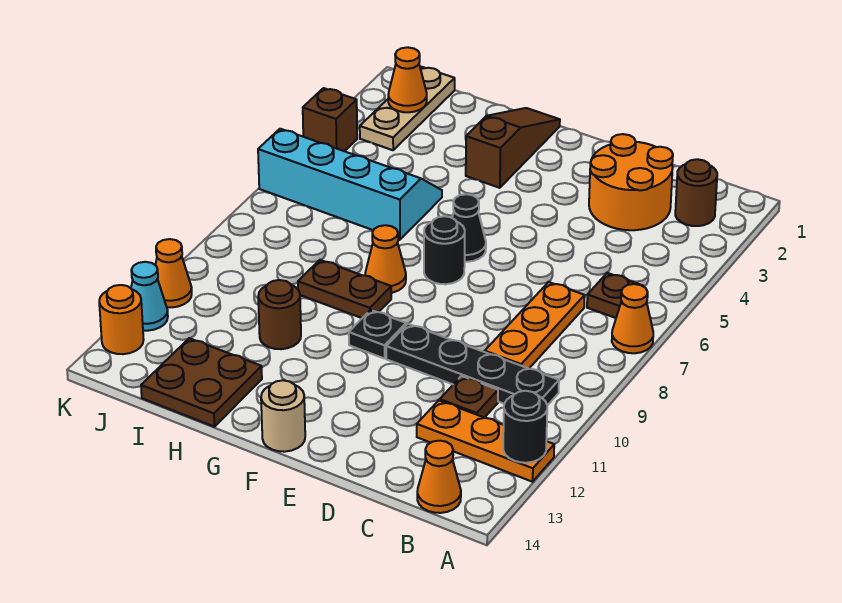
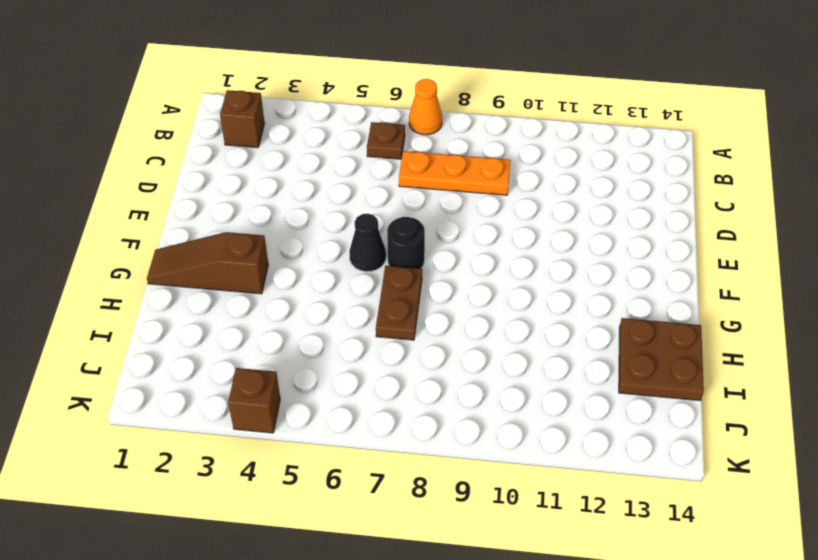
brown 1x1 brick [220,90,265,148] -> brown 1x1 round brick [675,159,717,226]
brown 1x2 plate [376,266,422,340] -> brown 1x2 plate moved to [298,260,391,318]
none -> orange 1x3 plate [417,400,554,482]
none -> black 1x4 plate [386,324,559,406]
none -> orange 1x1 cone [417,441,461,513]

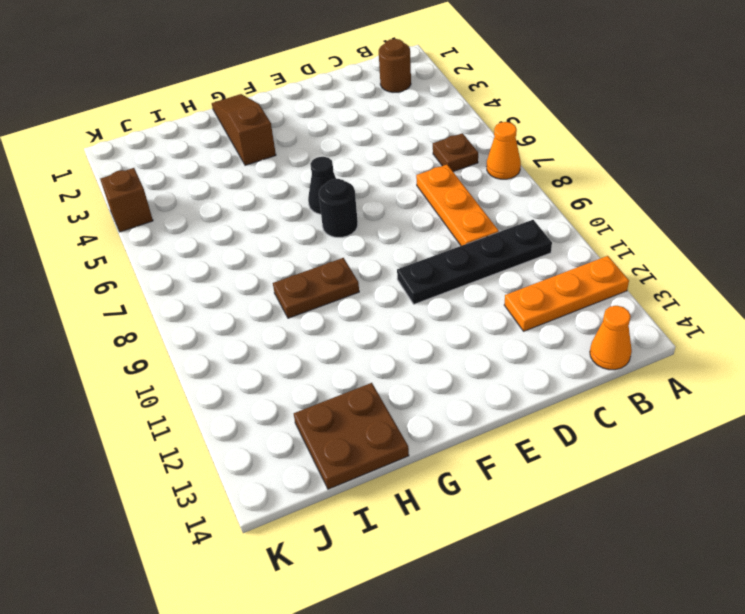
none -> orange 2x2 round brick [589,134,673,230]
none -> brown 1x1 plate [440,376,498,418]
none -> black 1x1 plate [349,310,406,359]

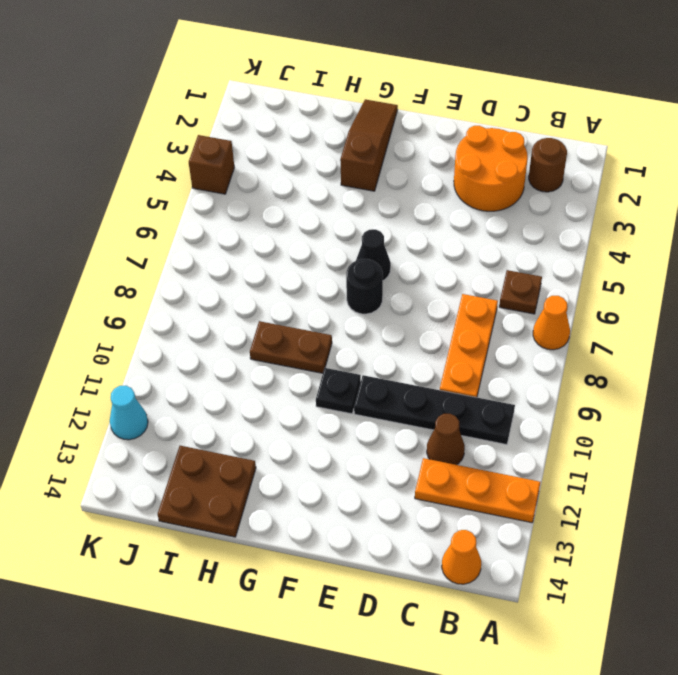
brown 1x1 cone [427,414,465,465] -> brown 1x1 plate [440,376,498,418]
none -> tan 1x1 round brick [261,380,305,452]
none -> orange 1x1 cone [365,225,406,293]
none -> cyan 2x4 slope [258,129,442,240]

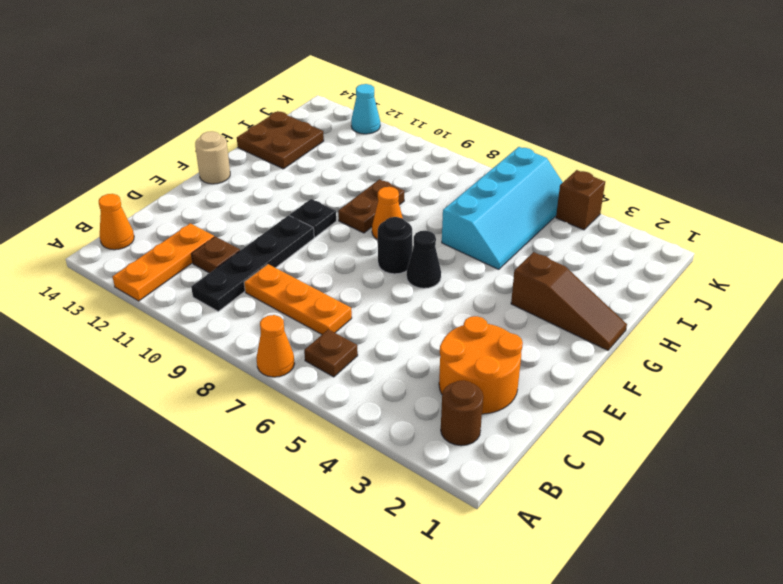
none -> brown 1x1 round brick [258,280,301,349]
none -> tan 1x3 plate [360,67,455,150]
none -> orange 1x1 cone [156,239,192,307]

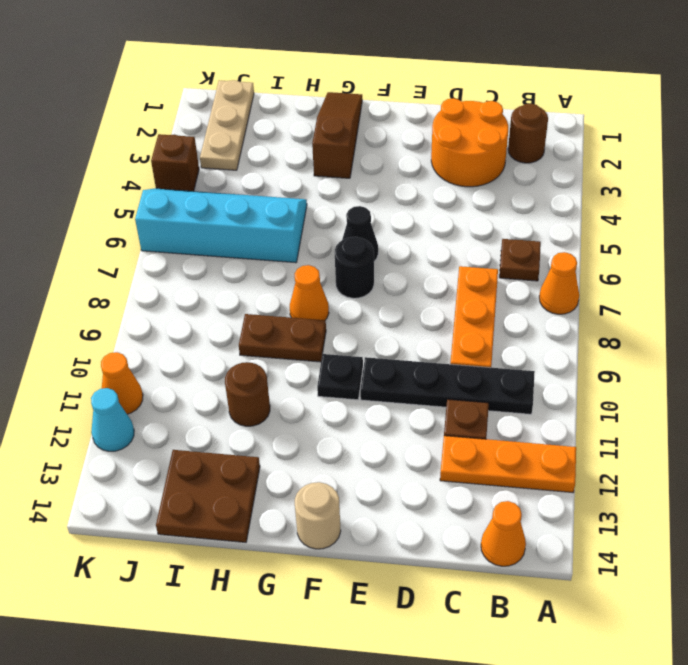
none -> orange 1x1 round brick [99,285,144,354]
none -> black 1x1 round brick [503,391,547,463]
none -> orange 1x1 cone [388,47,427,112]

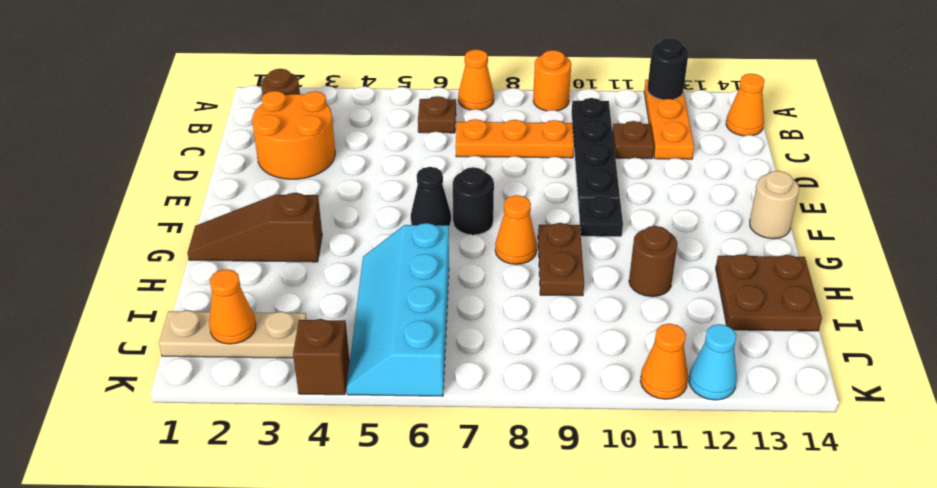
orange 1x1 round brick [533,50,571,111] -> orange 1x1 round brick moved to [99,285,144,354]

